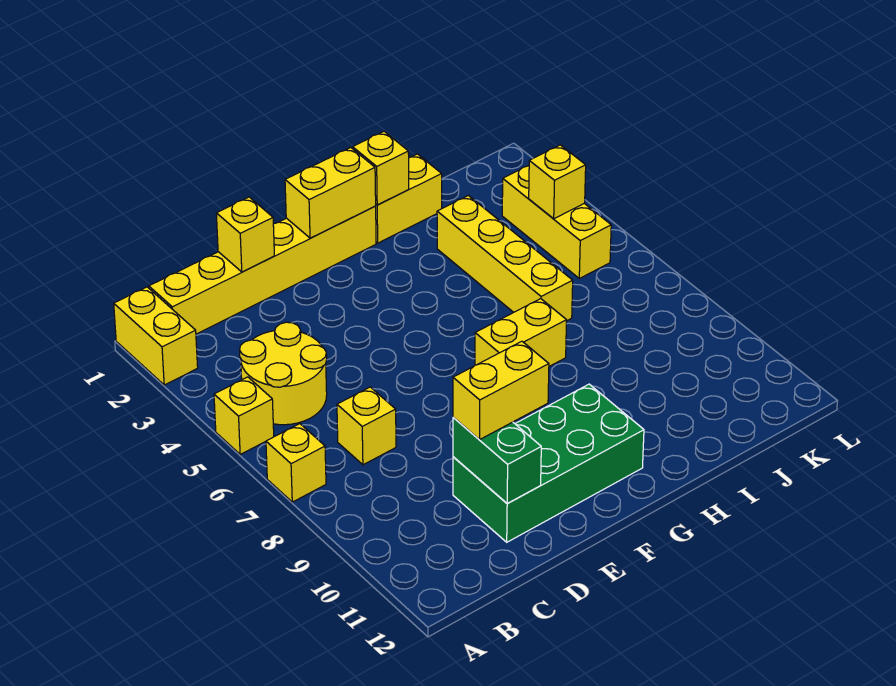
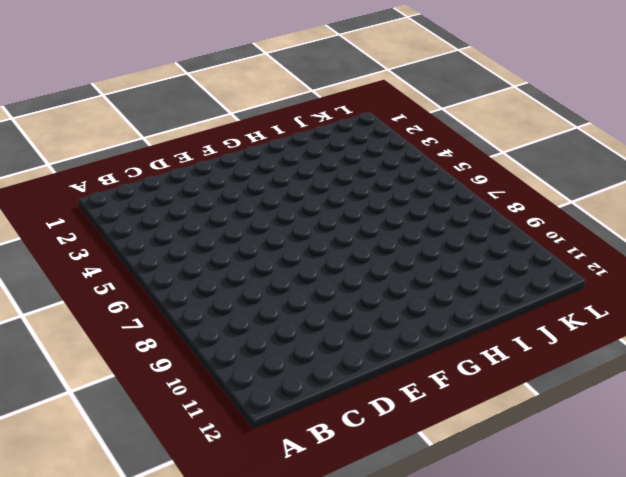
none -> yellow 1x2 brick [114,287,198,385]
none -> yellow 1x1 brick [214,377,274,454]
none -> yellow 1x1 brick [266,424,326,502]

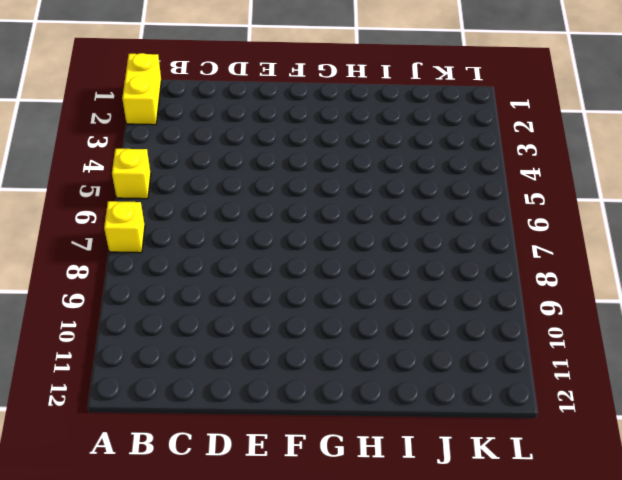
none -> yellow 1x6 brick [149,206,376,334]
none -> yellow 2x2 round brick [240,322,327,425]
none -> yellow 1x1 brick [337,387,396,465]

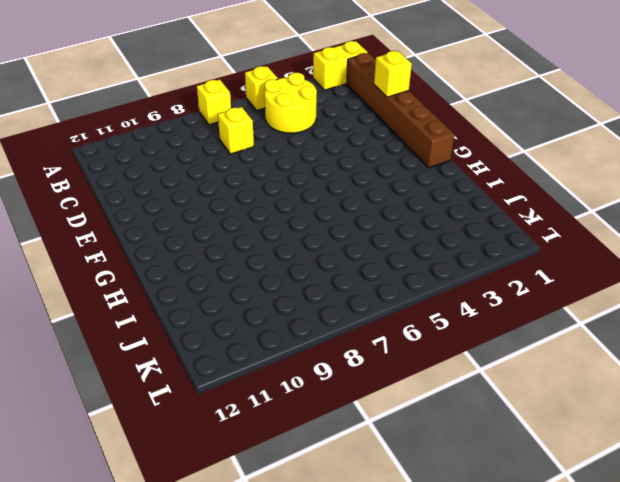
brown 1x6 brick [347,53,455,168] -> yellow 1x6 brick [149,206,376,334]
none -> green 2x4 brick [453,384,644,542]
none -> yellow 1x2 brick [475,299,567,366]
none -> yellow 1x2 brick [376,154,442,243]

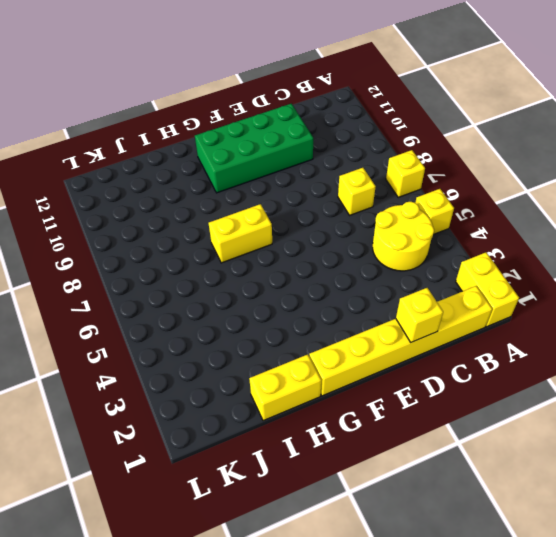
none -> yellow 1x4 brick [437,196,573,321]
none -> yellow 1x3 brick [502,165,611,278]
none -> green 1x2 brick [453,418,541,504]

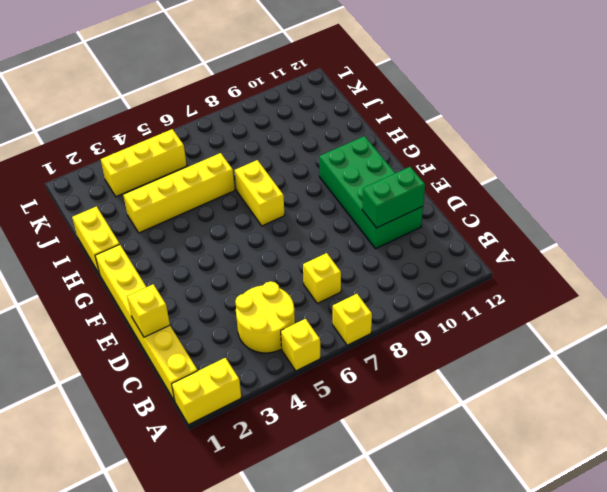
none -> yellow 1x2 brick [285,148,376,238]
none -> yellow 1x1 brick [353,131,409,205]
none -> yellow 1x1 brick [529,145,586,219]

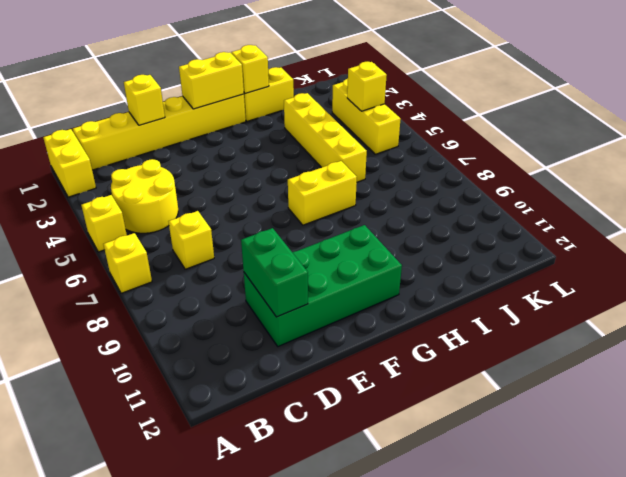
none -> yellow 1x2 brick [453,341,549,440]

